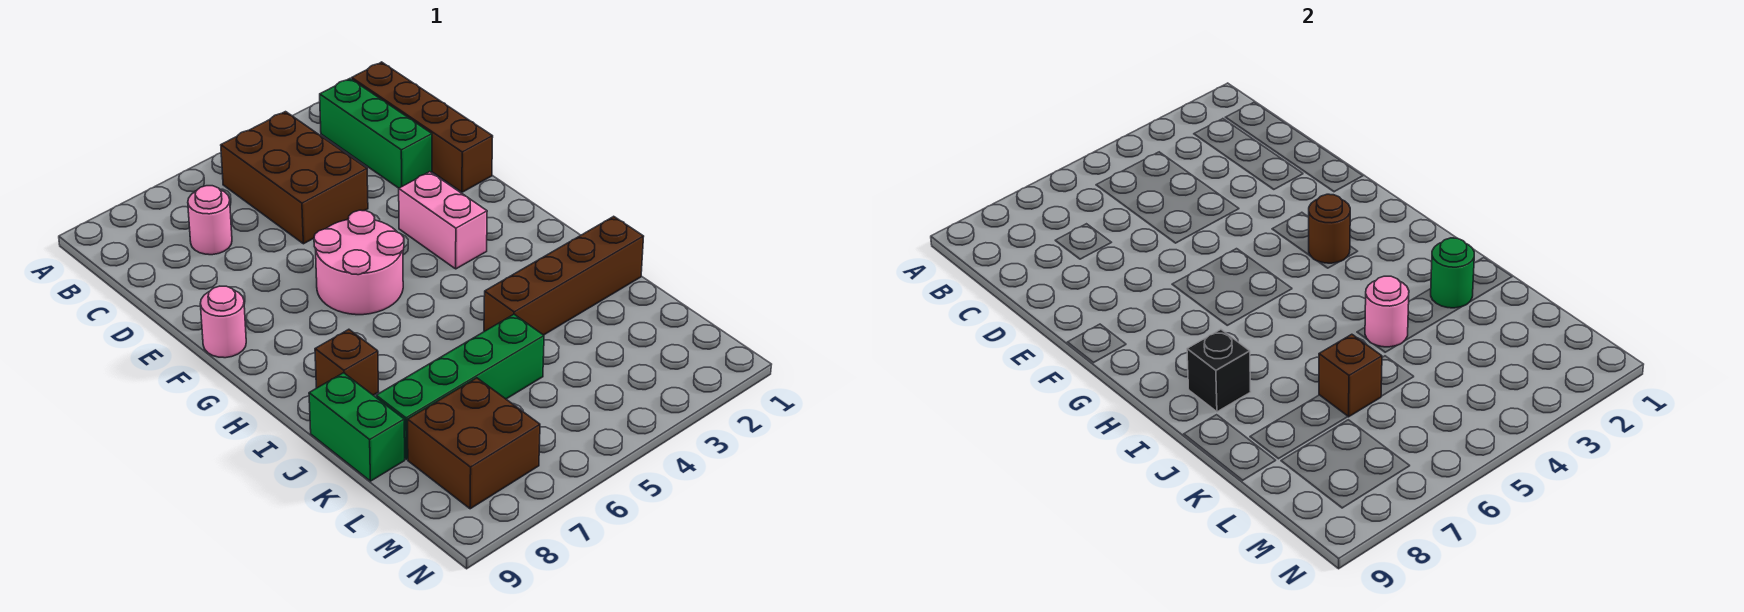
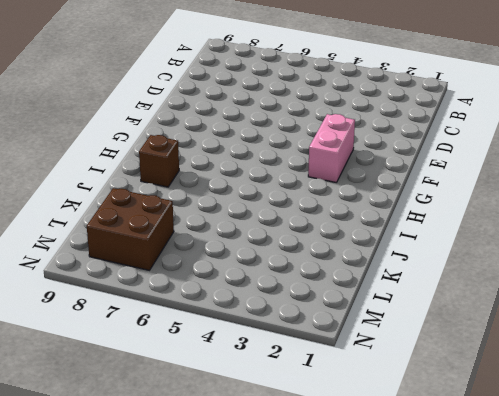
none -> brown 1x4 brick [352,62,493,192]
none -> green 1x3 brick [320,79,432,188]
none -> brown 2x3 brick [221,112,368,244]

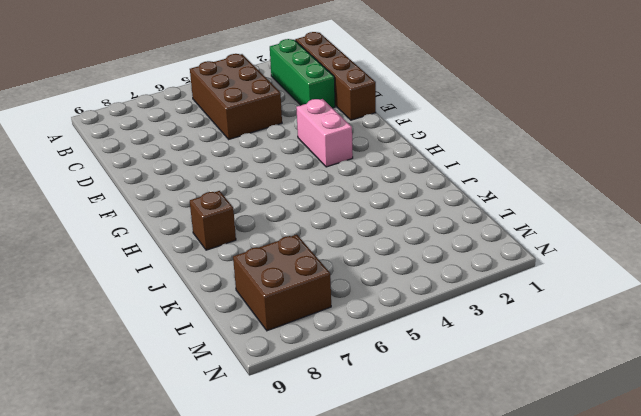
none -> pink 1x1 round brick [188,186,232,255]
none -> pink 2x2 round brick [314,210,404,315]
none -> pink 1x1 round brick [200,286,246,358]

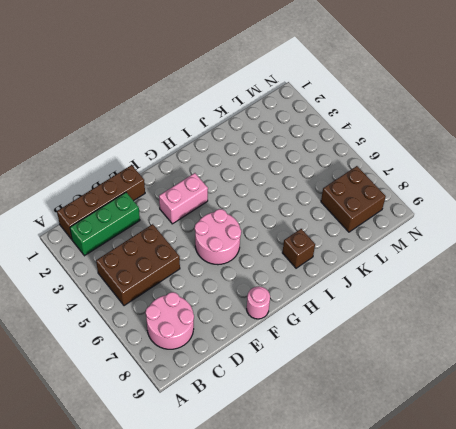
pink 2x2 round brick [146,292,194,349] -> pink 1x1 round brick [188,186,232,255]
none -> brown 1x4 brick [484,216,644,335]
none -> green 1x2 brick [309,373,405,481]
none -> green 1x4 brick [376,314,544,459]

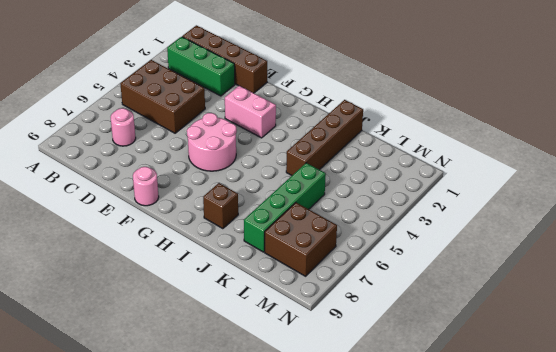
none -> green 1x2 brick [309,373,405,481]
none -> brown 1x1 round brick [1309,194,1350,263]
none -> black 1x1 brick [1187,329,1251,412]

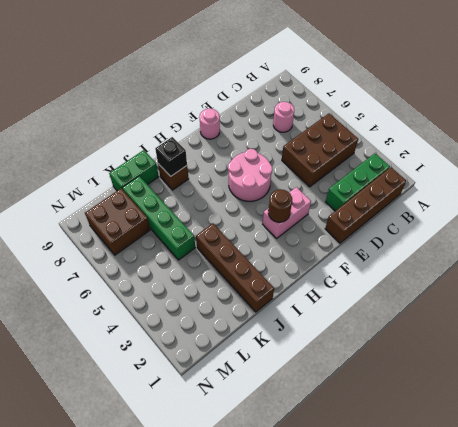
none -> green 1x1 round brick [1431,238,1474,308]
none -> pink 1x1 round brick [1365,276,1409,347]
none -> brown 1x1 brick [1319,334,1382,417]

